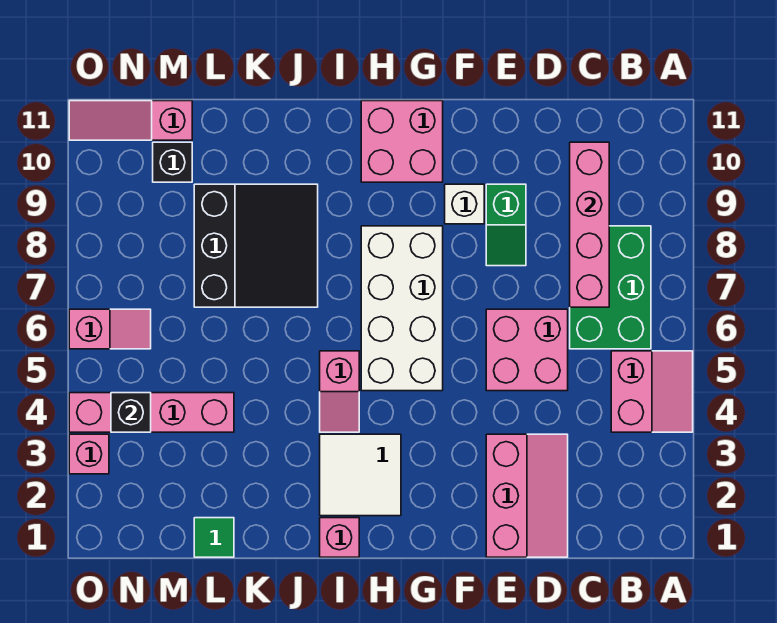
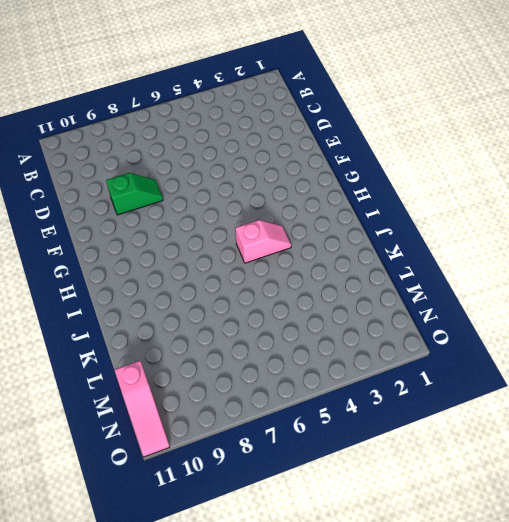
none -> pink 2x2 slope [611,351,693,432]
none -> green 2x3 brick [570,226,651,349]
none -> pink 2x3 slope [486,434,568,557]

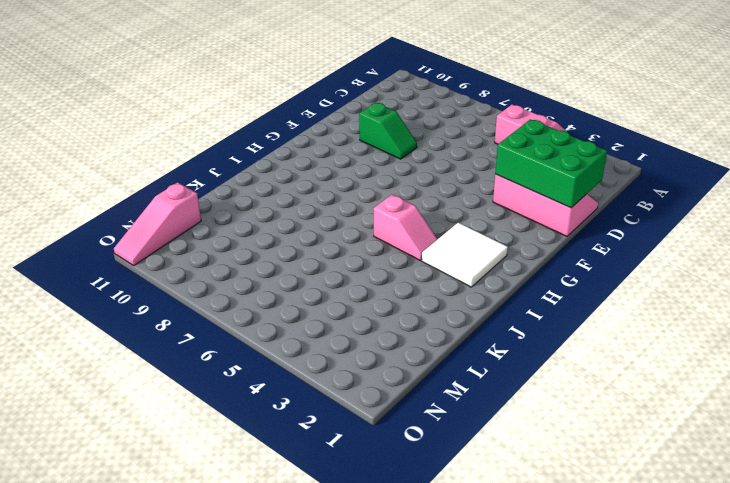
green 2x3 brick [495,119,607,208] -> green 2x3 brick moved to [570,226,651,349]
none -> pink 2x2 brick [486,309,568,391]
none -> white 1x1 brick [445,184,484,224]
none -> white 2x4 brick [361,226,443,391]

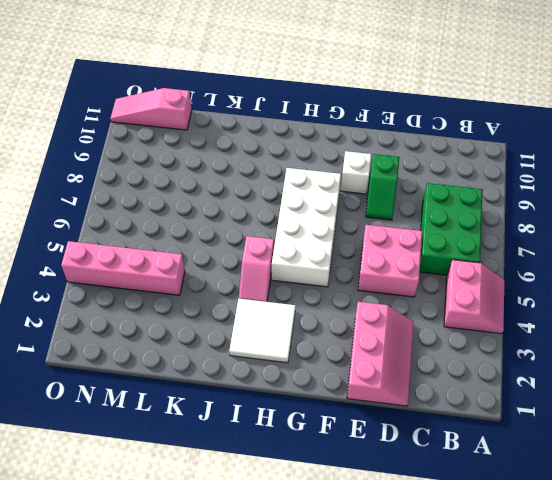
none -> pink 2x2 brick [361,101,443,182]
none -> pink 1x1 brick [320,518,359,557]
none -> black 3x3 slope [194,184,318,307]

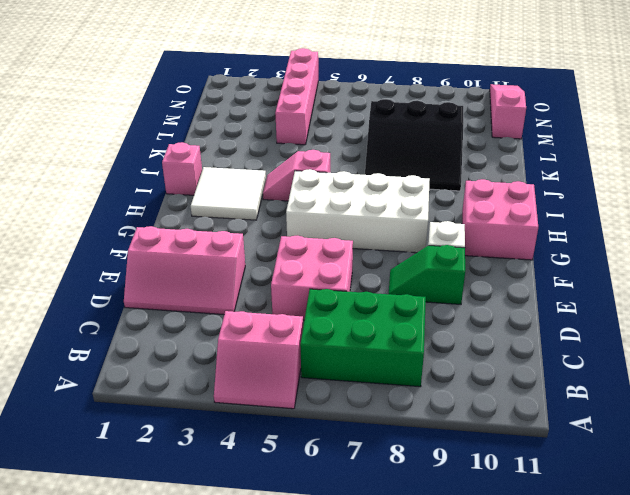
none -> green 1x1 tile [194,518,234,557]
none -> black 1x1 brick [153,142,192,182]
none -> pink 1x2 slope [69,309,151,349]

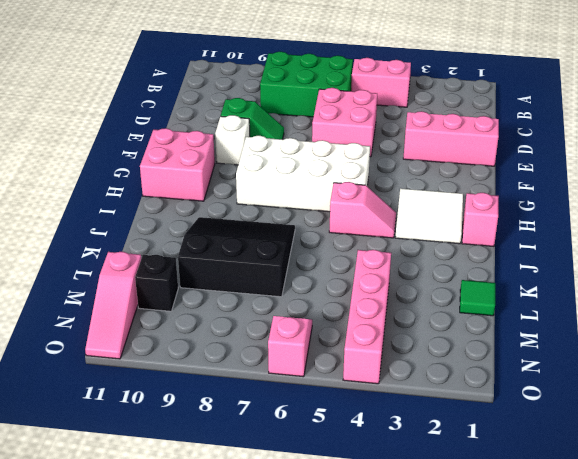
none -> pink 1x1 brick [69,434,109,474]
none -> pink 1x4 brick [570,142,609,307]
none -> black 1x1 brick [111,393,151,432]

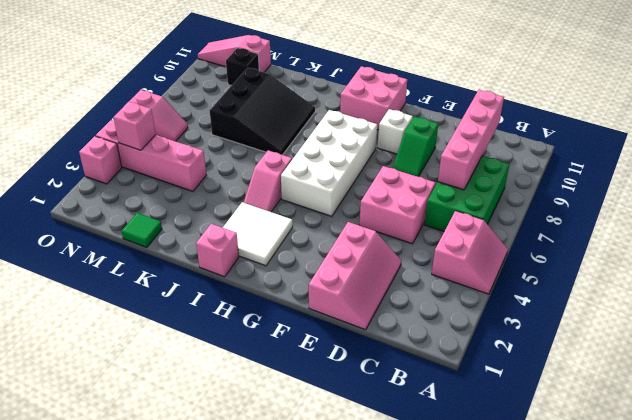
pink 1x1 brick [113,102,156,150] -> black 1x1 brick [111,393,151,432]

